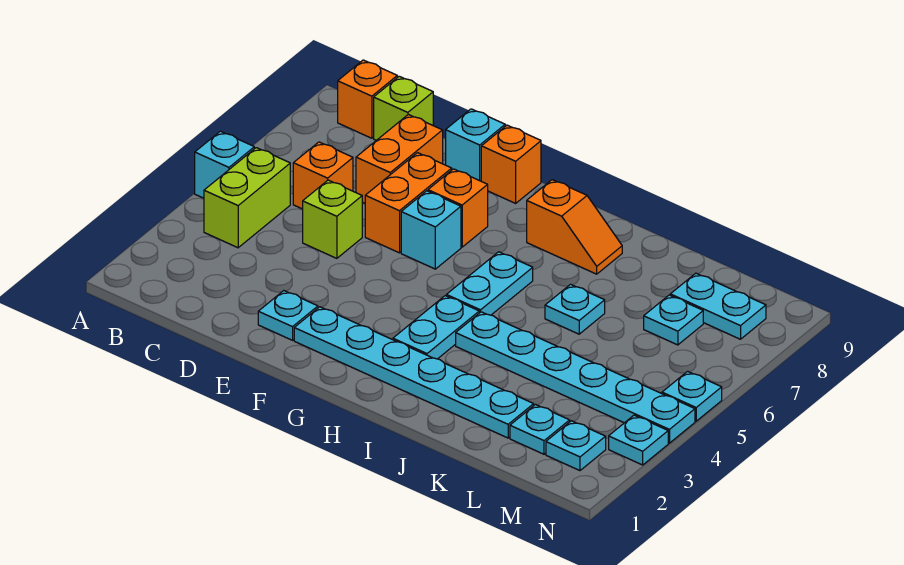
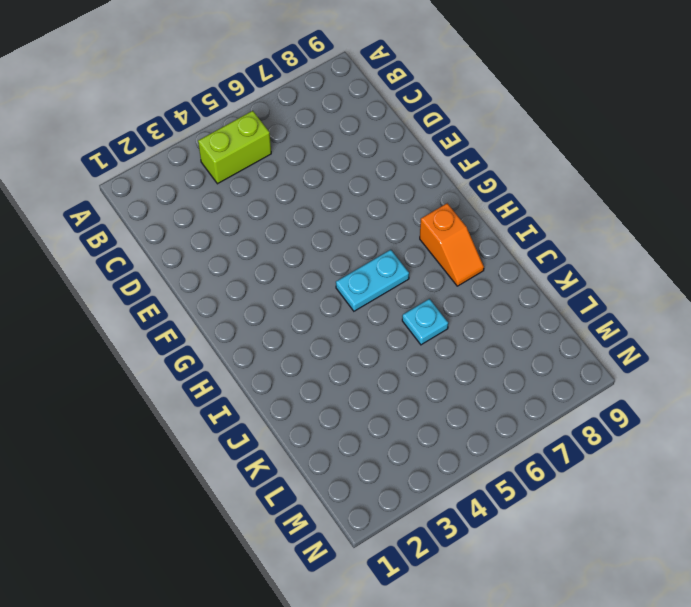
none -> cyan 1x1 brick [195,131,254,198]
none -> orange 1x1 brick [338,60,397,138]
none -> orange 1x1 brick [293,142,353,209]

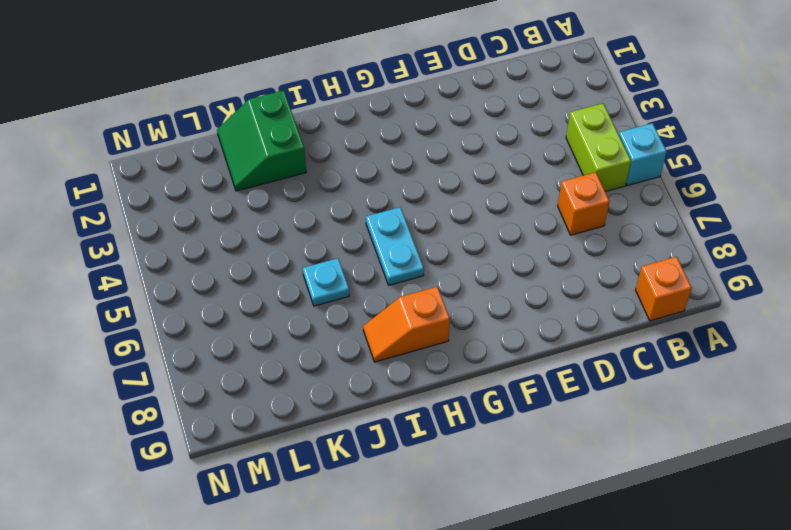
green 2x2 slope [217,90,306,191] -> cyan 1x6 plate [294,307,534,438]
none -> lime 1x1 brick [374,76,433,140]
none -> lime 1x1 brick [303,180,362,258]
none -> orange 1x2 brick [356,115,443,203]

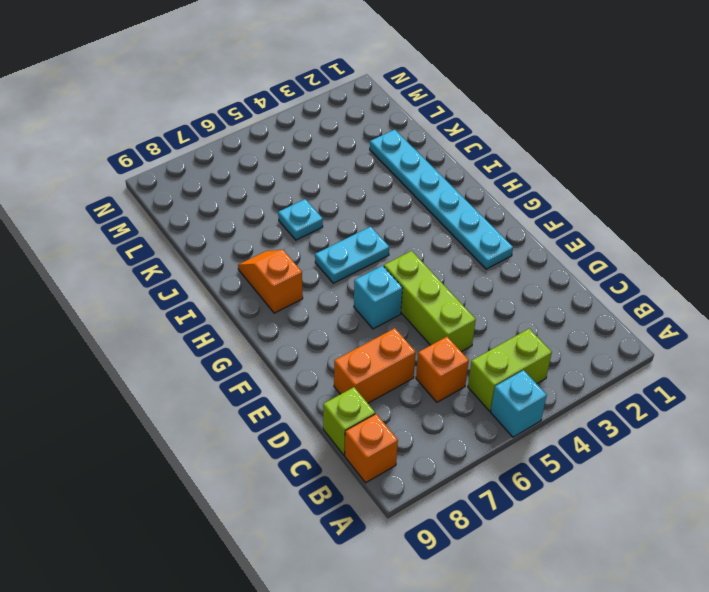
lime 1x3 brick [384,251,476,352] -> lime 1x1 brick [303,180,362,258]
none -> cyan 1x1 plate [258,291,318,340]
none -> orange 1x2 brick [365,153,452,253]
none -> cyan 1x1 brick [446,109,505,181]

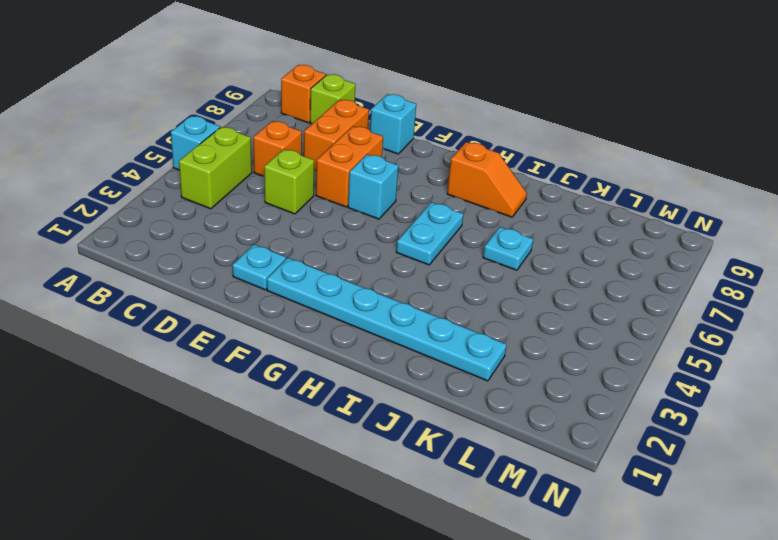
none -> orange 1x1 brick [428,169,488,247]
none -> orange 1x1 brick [481,125,541,203]
none -> cyan 1x2 plate [393,296,479,359]

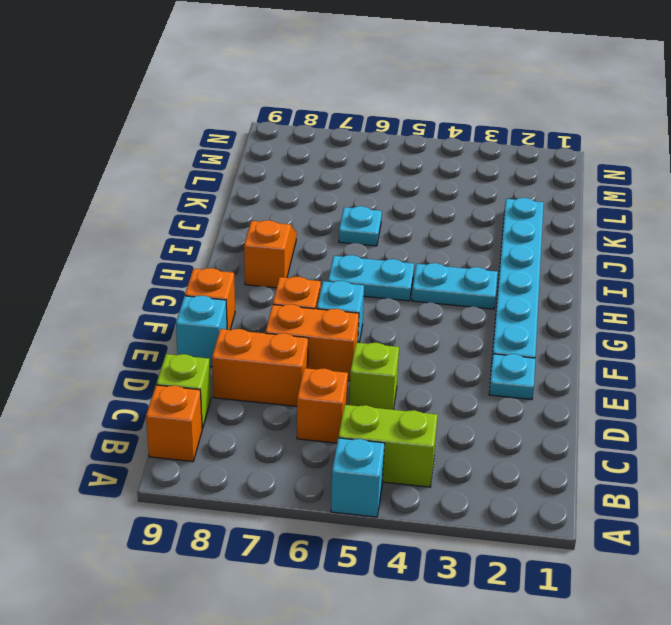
none -> cyan 1x6 plate [456,312,695,443]
none -> cyan 1x1 plate [510,405,570,454]
none -> cyan 1x1 plate [644,295,703,345]

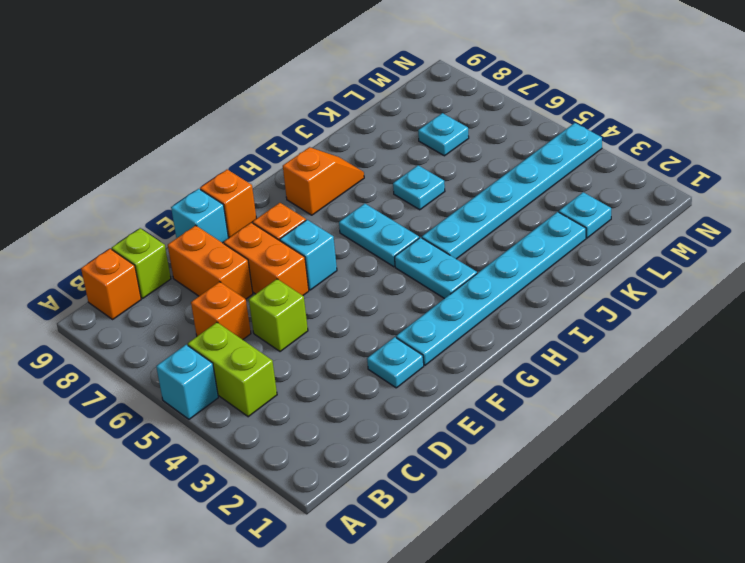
none -> cyan 1x2 plate [670,273,766,339]
none -> cyan 1x1 plate [546,421,606,471]
none -> cyan 1x1 plate [609,415,668,465]

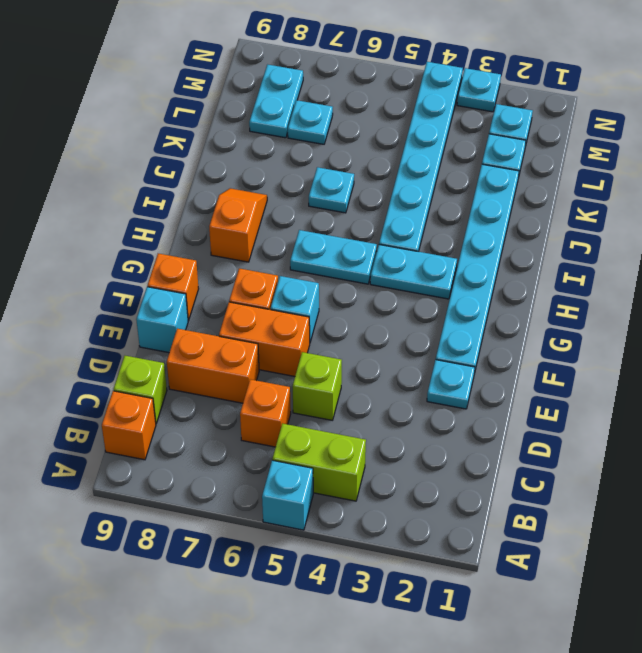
none -> cyan 1x1 plate [662,371,722,421]

